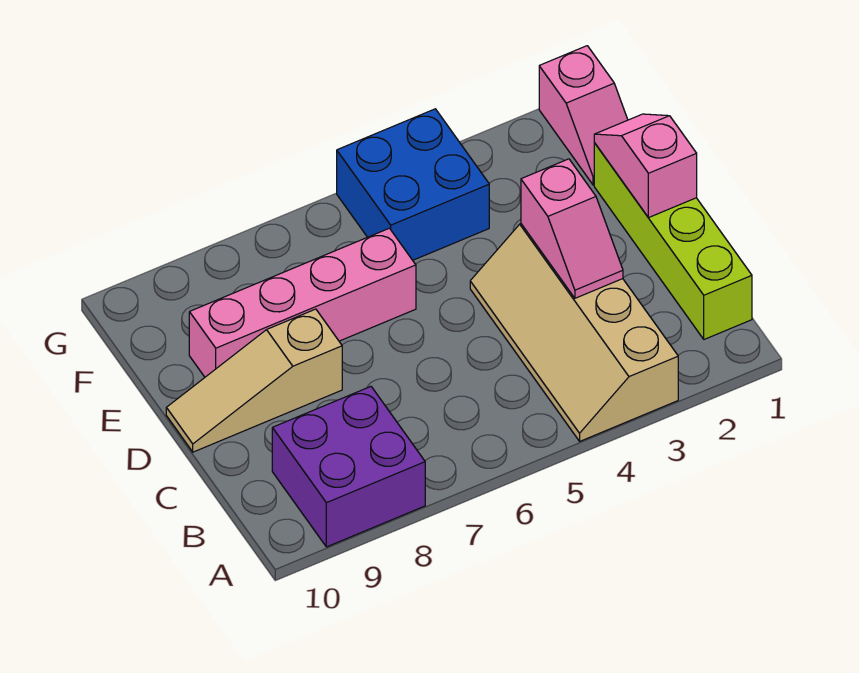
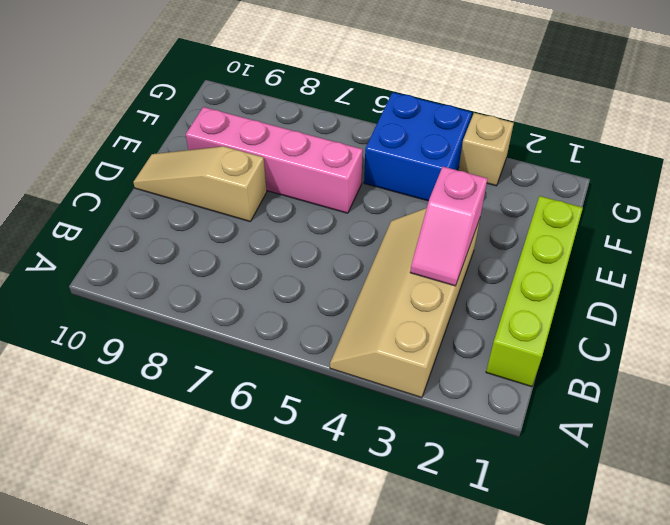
tan 1x1 brick [458,113,514,186] -> none
none -> purple 2x2 brick [272,387,425,547]
none -> pink 1x2 slope [539,46,628,185]

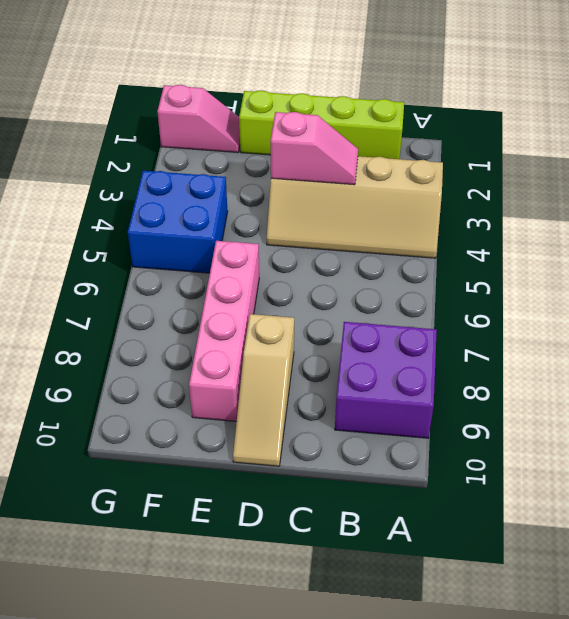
none -> pink 1x2 slope [594,114,697,218]

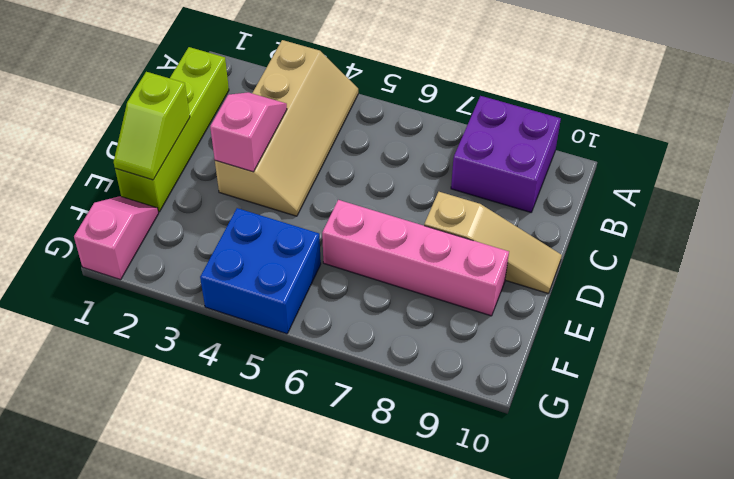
lime 1x2 slope [114,72,190,180] -> pink 1x2 slope [594,114,697,218]

